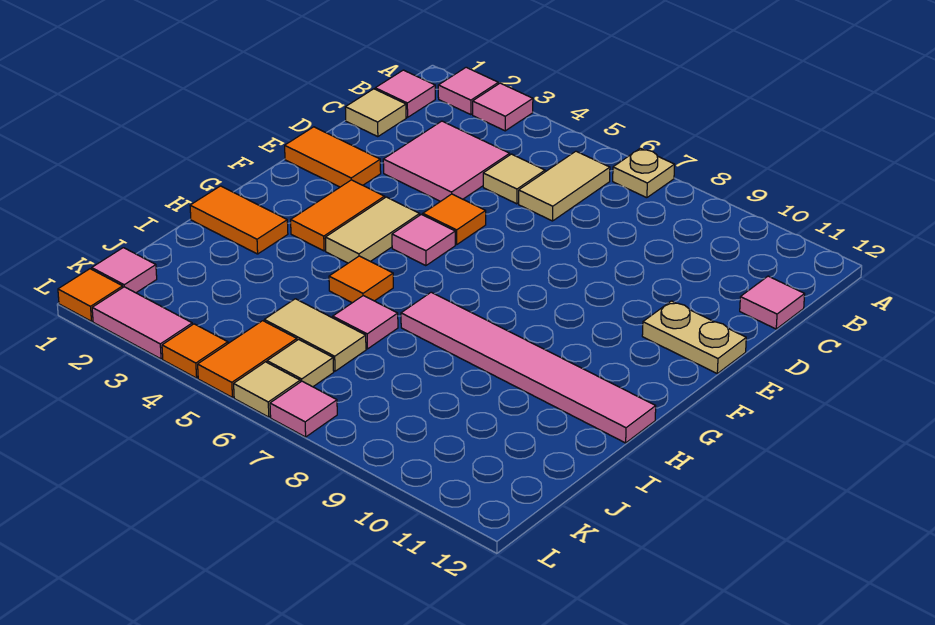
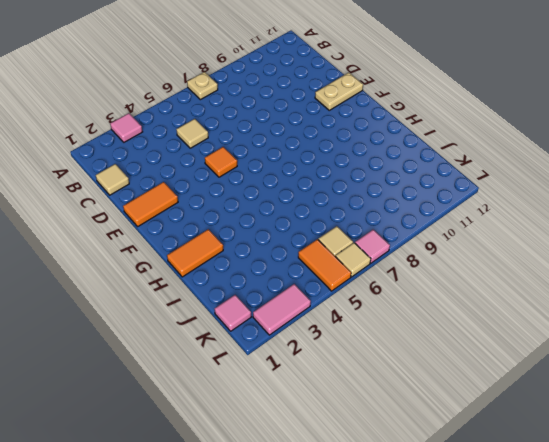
none -> pink 1x1 tile [438,67,498,115]
none -> pink 1x1 tile [375,70,435,117]
none -> tan 1x2 tile [519,151,610,221]

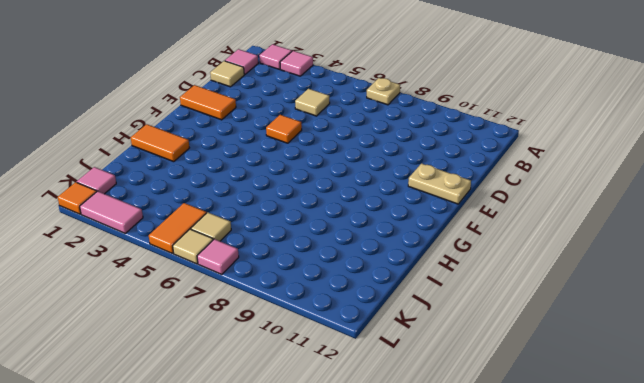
none -> tan 1x2 tile [519,151,610,221]
none -> pink 2x2 tile [383,121,510,202]
none -> pink 1x1 tile [740,276,805,329]

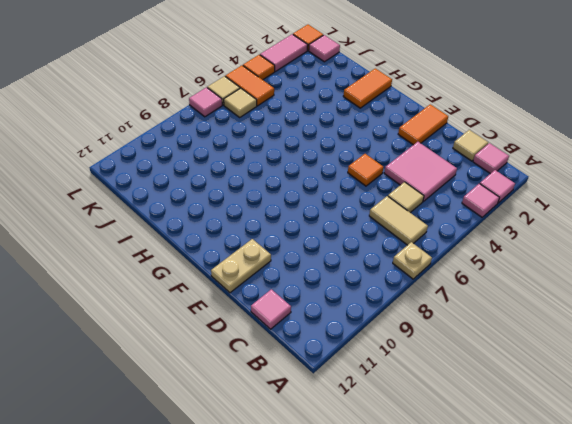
none -> orange 1x2 tile [291,180,385,251]
none -> tan 1x2 tile [325,197,420,263]
none -> pink 1x1 tile [392,214,455,266]

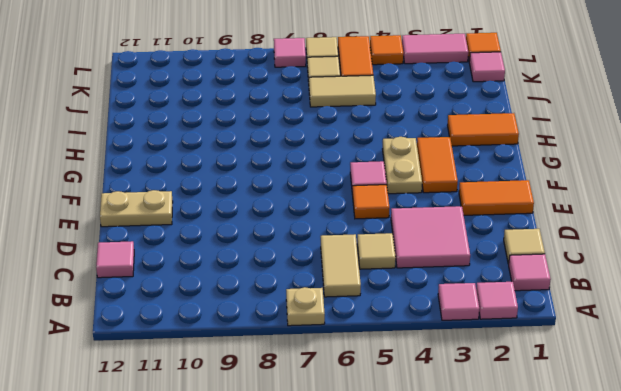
tan 1x2 plate [383,137,422,194] -> tan 1x2 tile [325,197,420,263]
none -> orange 1x1 tile [329,256,393,303]
none -> pink 1x6 tile [401,292,656,443]
none -> pink 1x1 tile [333,296,398,349]

